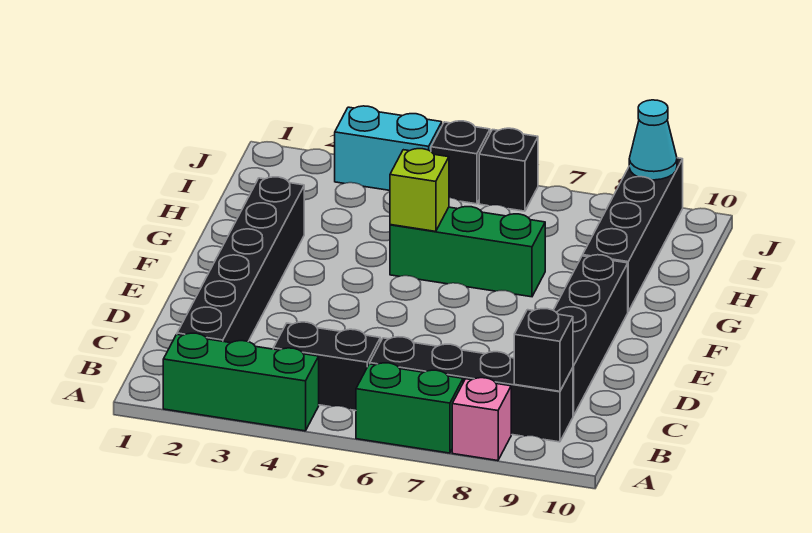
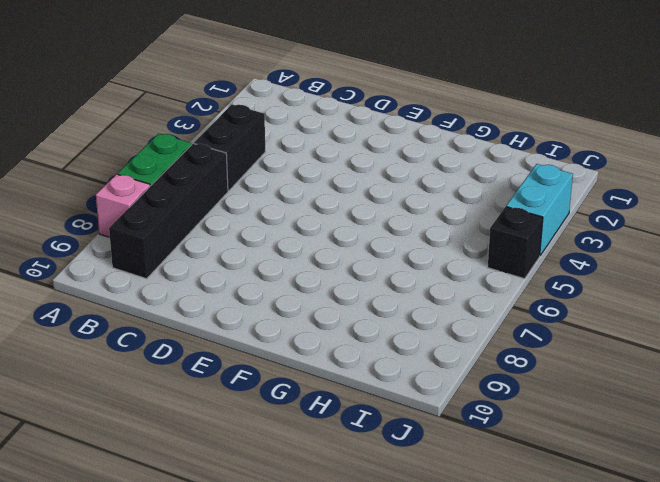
none -> green 1x3 brick [163,333,319,431]
none -> black 1x6 brick [177,177,304,343]
none -> black 1x4 brick [553,255,628,416]

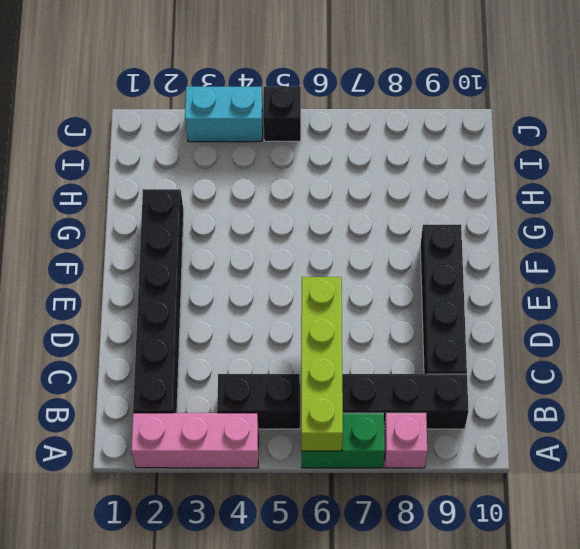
pink 1x3 brick [131,413,259,468] -> green 1x3 brick [163,333,319,431]
lime 1x4 brick [301,277,343,451] -> none
none -> green 1x3 brick [390,207,545,297]
none -> black 1x4 brick [583,158,683,311]
none -> black 1x1 brick [479,128,538,211]

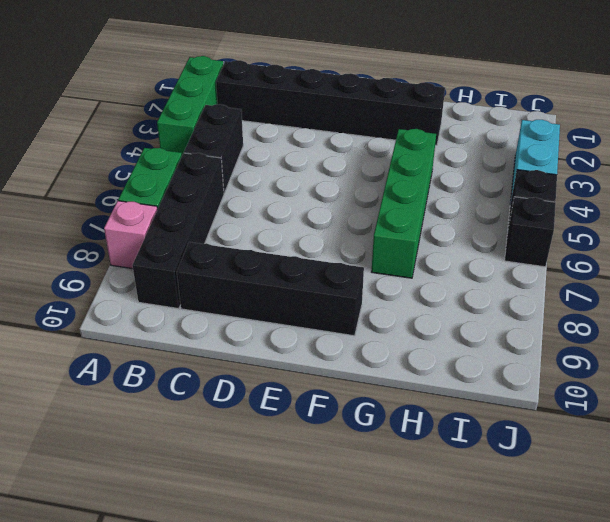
green 1x4 brick [371,129,436,278] -> green 1x3 brick [390,207,545,297]
none -> black 1x4 brick [583,158,683,311]
none -> black 1x1 brick [514,309,573,391]
none -> lime 1x1 brick [390,149,449,231]

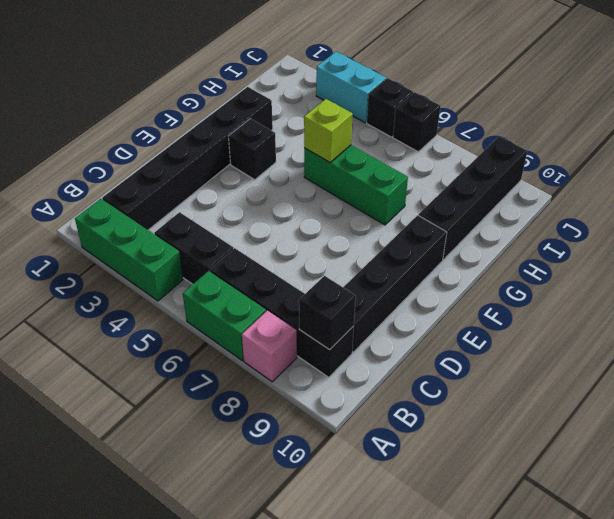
black 1x1 brick [229,119,276,180] -> none
none -> cyan 1x1 cone [629,100,677,180]

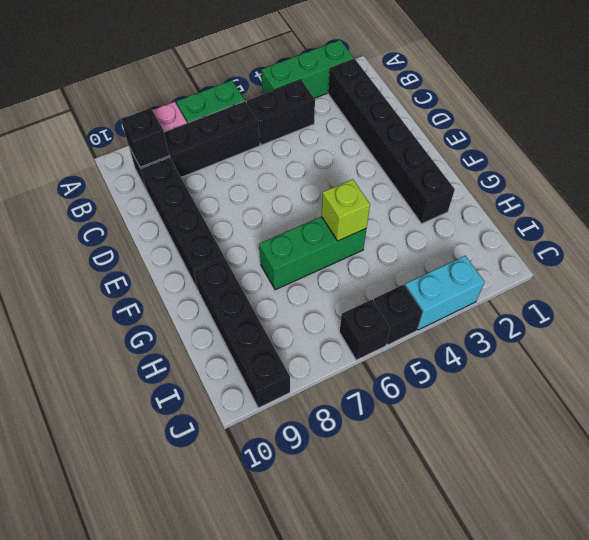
none -> cyan 1x1 cone [629,100,677,180]

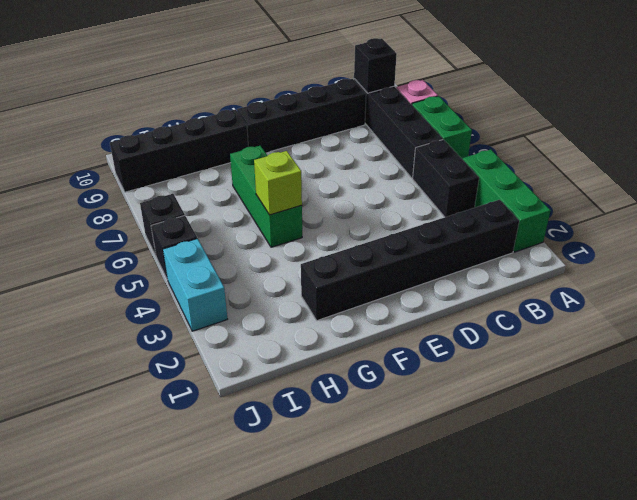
none -> cyan 1x1 cone [629,100,677,180]

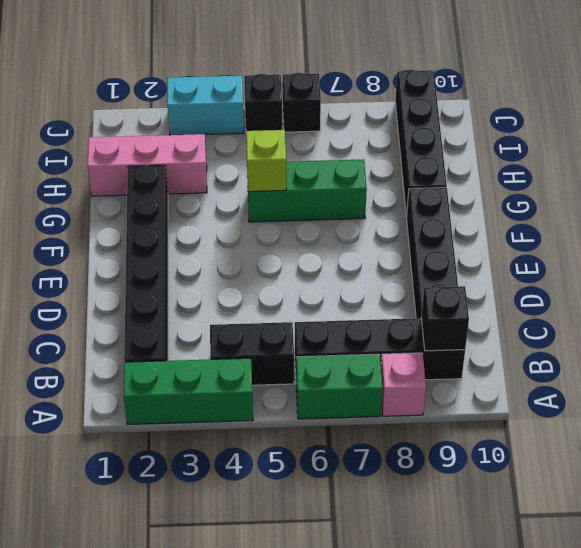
pink 1x3 brick [88,134,207,196] -> none
none -> cyan 1x1 cone [629,100,677,180]

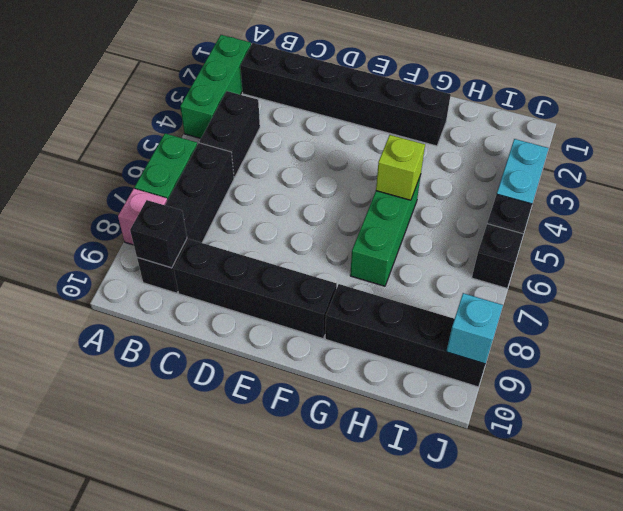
cyan 1x1 brick [446,293,503,364] -> cyan 1x1 cone [629,100,677,180]

